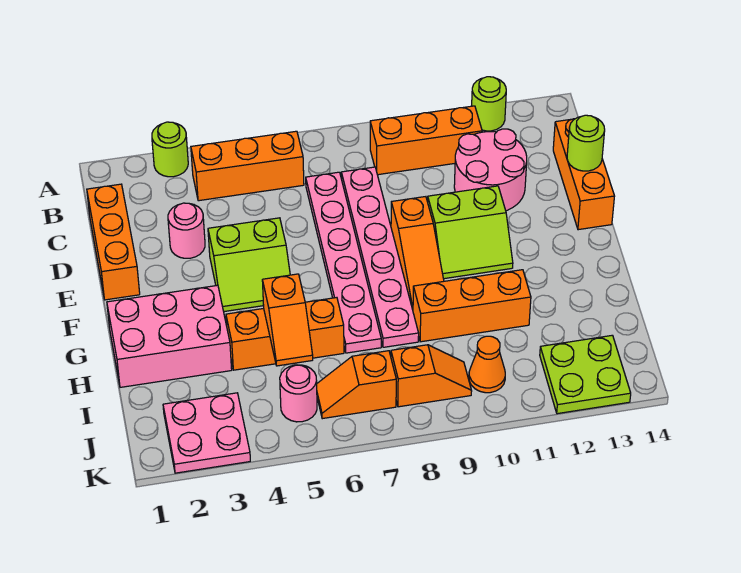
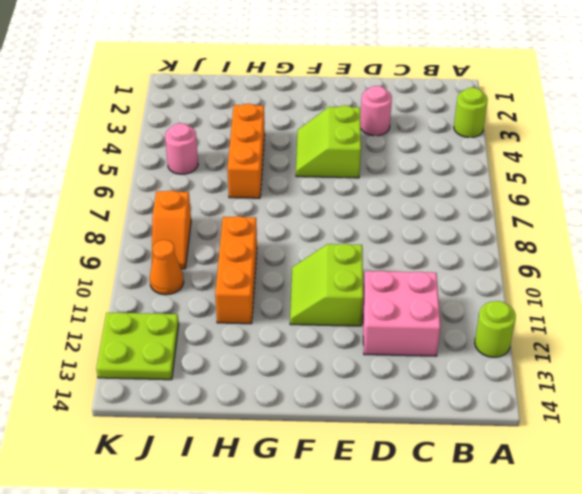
pink 2x2 brick [363,271,440,356] -> pink 2x2 round brick [454,129,527,211]
none -> orange 1x3 brick [191,131,304,201]
none -> orange 1x3 brick [370,106,482,175]
none -> orange 1x3 brick [87,184,140,300]

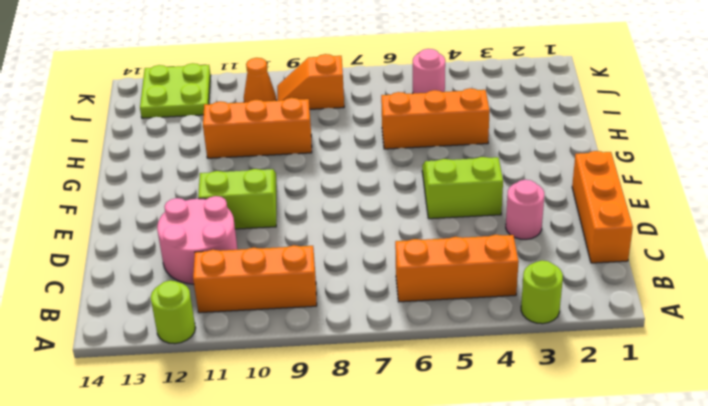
none -> pink 1x6 plate [306,172,381,353]
none -> pink 1x6 plate [341,167,419,347]
none -> orange 1x3 brick [553,119,615,230]

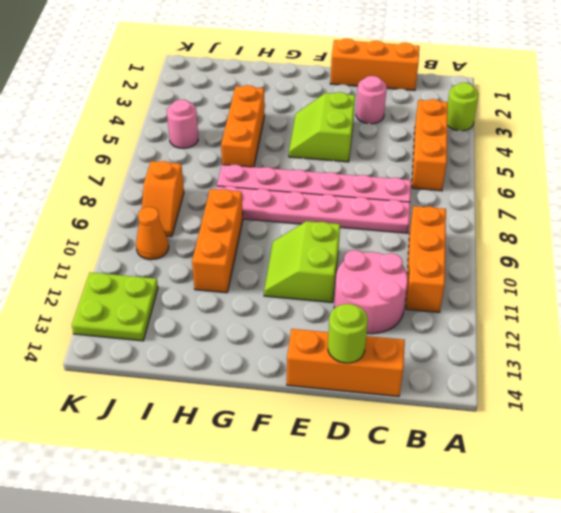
none -> lime 1x1 round brick [472,77,506,131]
none -> orange 1x3 slope [391,197,444,309]
none -> pink 2x3 brick [107,285,232,387]

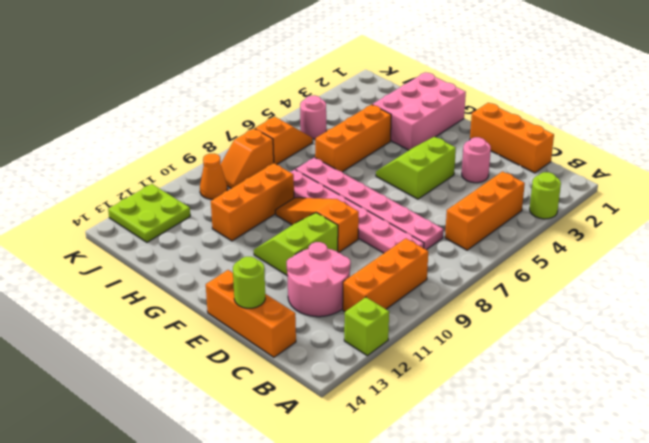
lime 1x1 brick [344,297,389,356] -> lime 1x1 round brick [472,77,506,131]
none -> pink 2x2 plate [163,393,250,473]
none -> orange 1x2 slope [262,274,313,366]

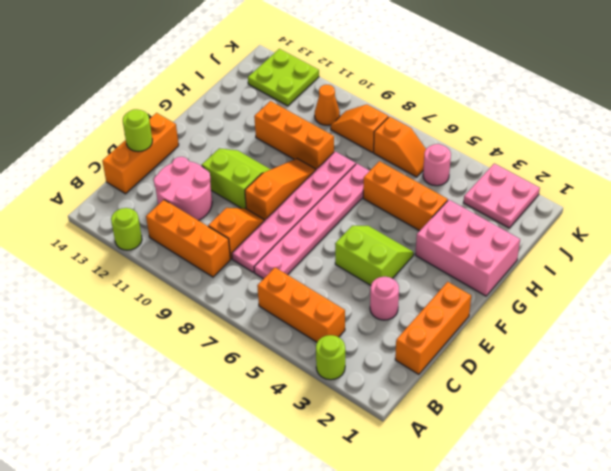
orange 1x2 slope [208,208,265,259] -> orange 1x2 slope moved to [262,274,313,366]

